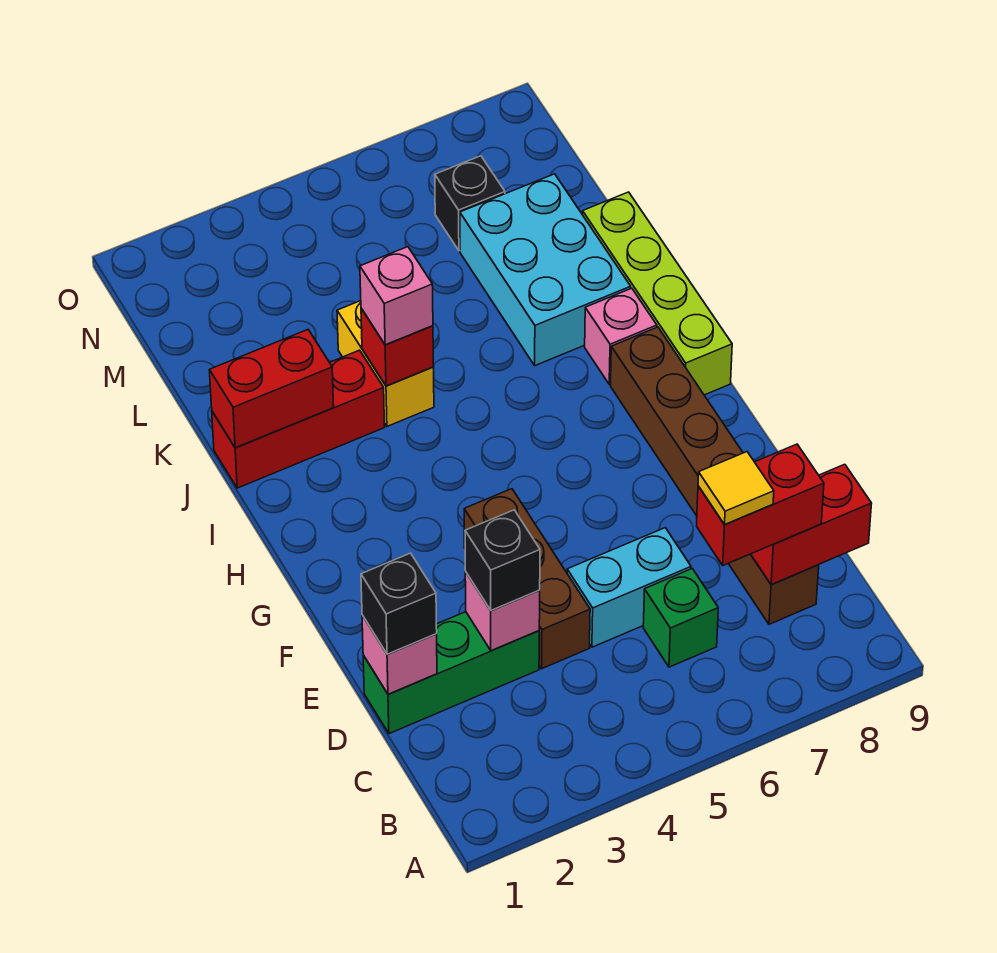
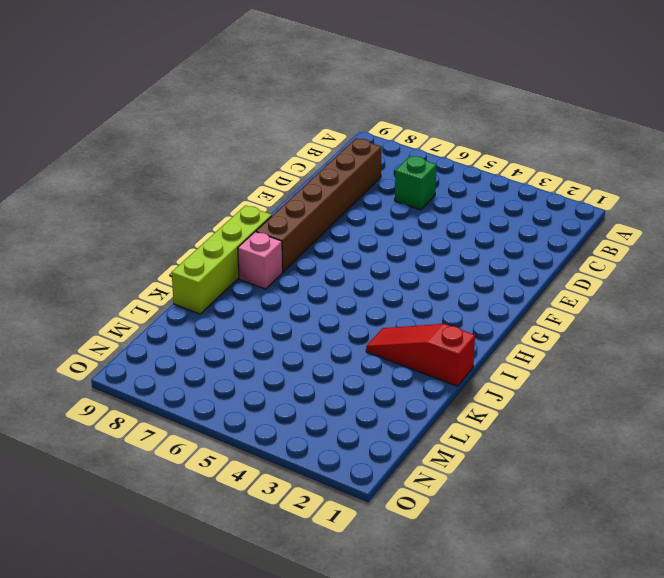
red 1x3 slope [366,324,475,386] -> red 1x3 brick [212,350,385,488]
none -> green 1x3 brick [363,612,539,734]
none -> brown 1x3 brick [464,489,590,669]
none -> cyan 1x2 brick [567,528,691,647]

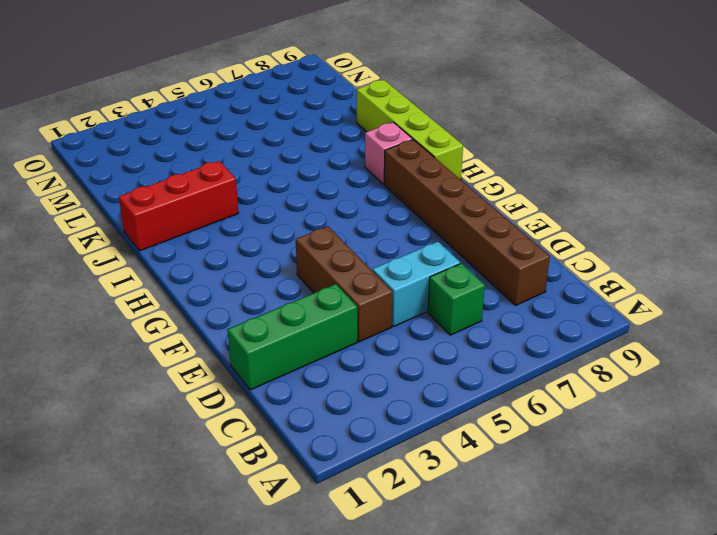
none -> yellow 1x2 brick [337,301,434,426]
none -> cyan 2x3 brick [460,174,631,366]
none -> black 1x1 brick [435,156,505,251]

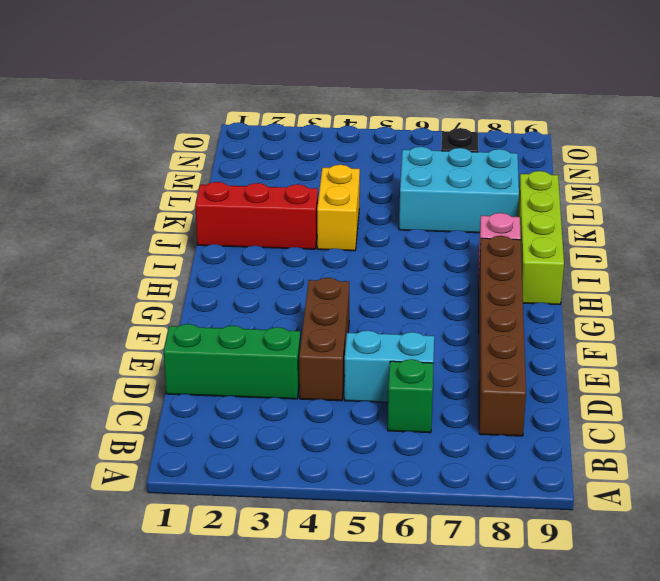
cyan 2x3 brick [399,147,519,233] -> cyan 2x3 brick turned to [460,174,631,366]
none -> red 1x2 brick [751,464,872,585]
none -> pink 1x1 brick [362,615,437,694]
none -> pink 1x1 brick [465,572,540,651]

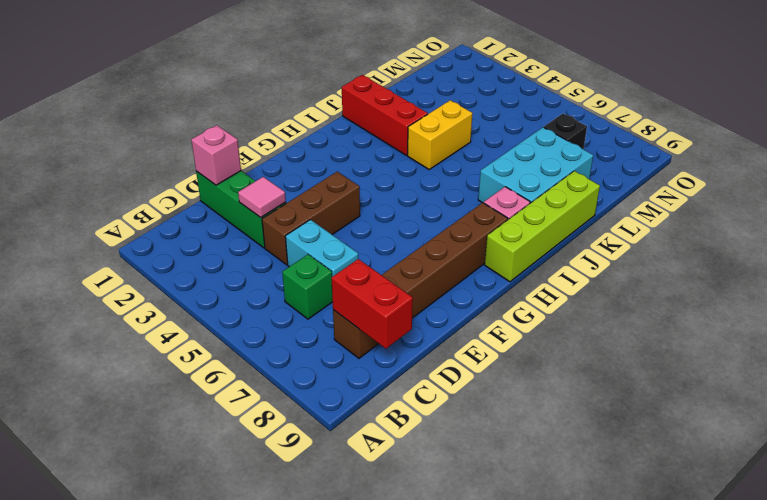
pink 1x1 tile [238,177,286,217] -> pink 1x1 brick [465,572,540,651]
none -> red 1x2 brick [209,330,334,448]
none -> red 1x1 brick [361,308,434,386]
none -> red 1x2 brick [697,444,824,565]

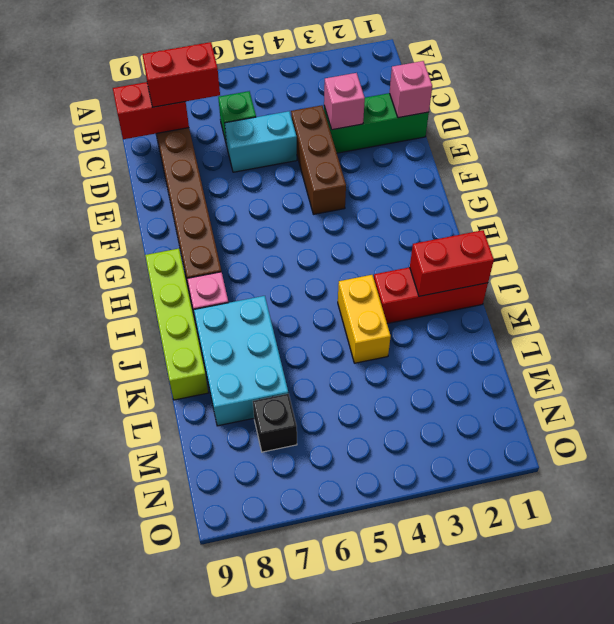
none -> red 1x1 brick [361,308,434,386]
none -> black 1x1 brick [361,553,437,654]
none -> black 1x1 brick [465,510,540,611]

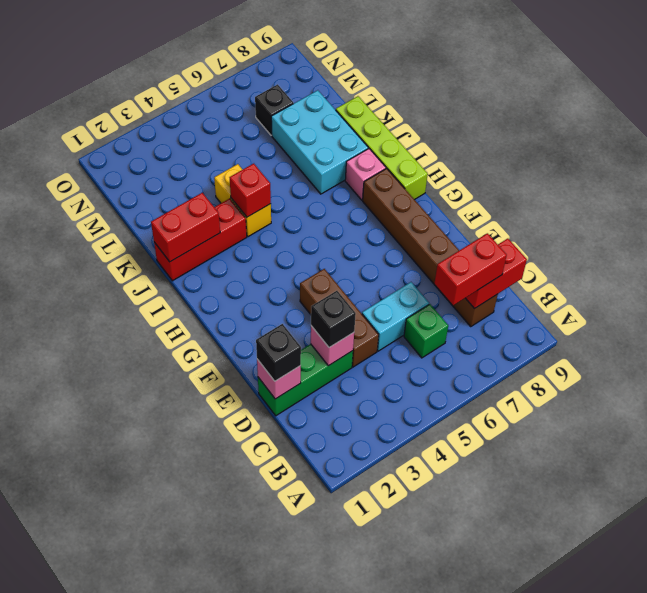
none -> pink 1x1 brick [360,247,433,345]
none -> yellow 1x1 tile [698,452,774,525]

